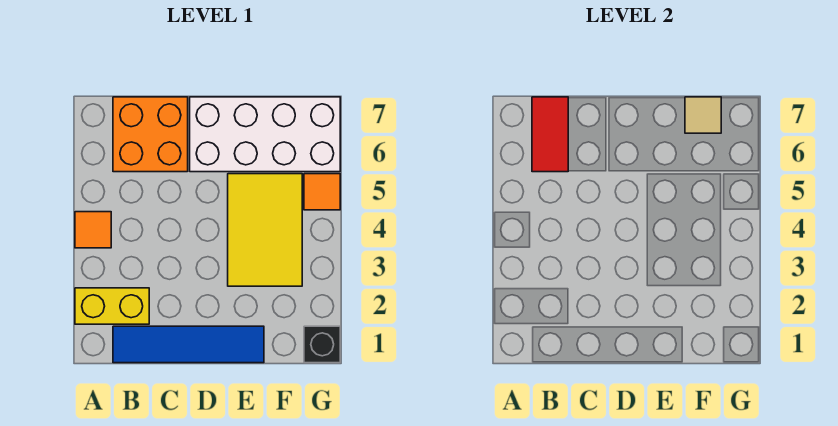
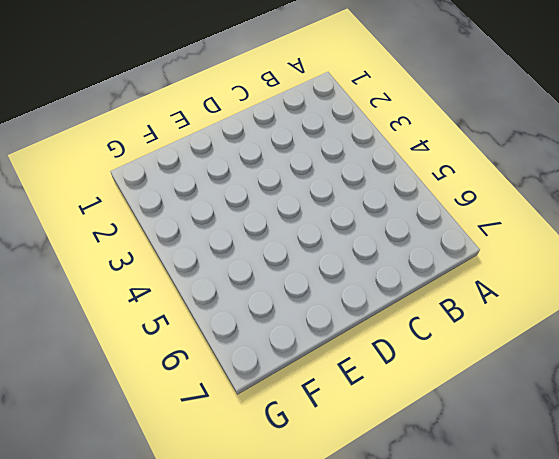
none -> yellow 1x2 brick [75,288,149,324]
none -> orange 1x1 tile [75,212,111,248]

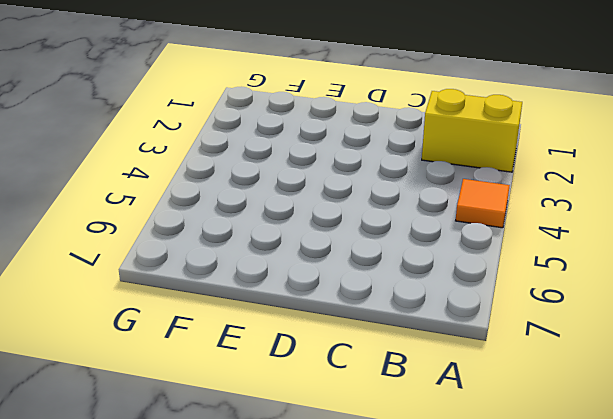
none -> blue 1x4 tile [113,326,264,363]
none -> orange 2x2 brick [113,97,188,172]

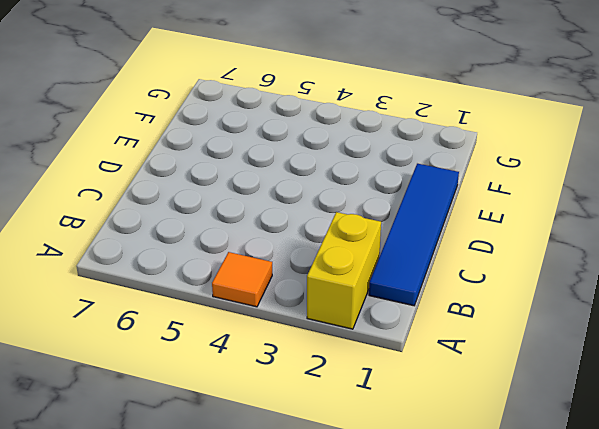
none -> orange 2x2 brick [113,97,188,172]
none -> white 2x4 brick [190,97,340,172]

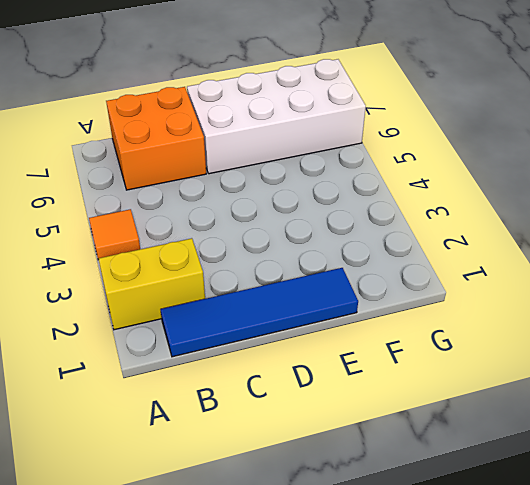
none -> yellow 2x3 tile [228,174,302,286]
none -> black 1x1 brick [304,326,340,363]

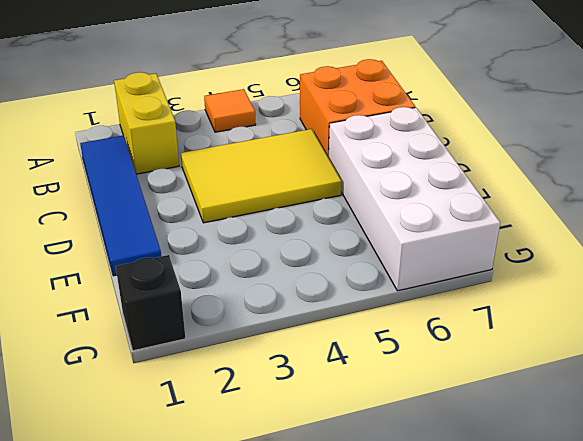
yellow 2x3 tile [181,129,342,223] -> yellow 2x3 tile moved to [228,174,302,286]
none -> orange 1x1 tile [304,174,340,210]
none -> red 1x2 tile [532,97,568,172]

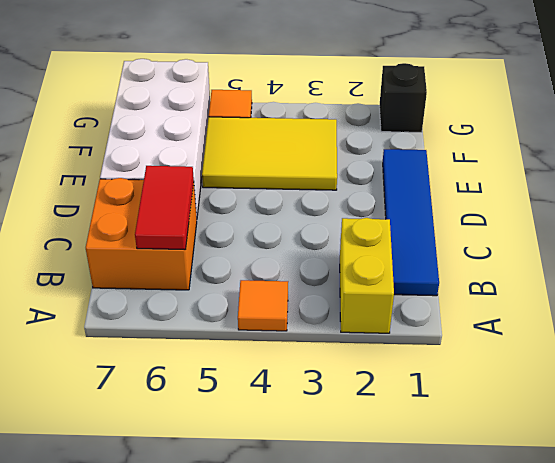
red 1x2 tile [135,166,194,250] -> red 1x2 tile turned to [532,97,568,172]
none -> tan 1x1 tile [685,97,721,133]

